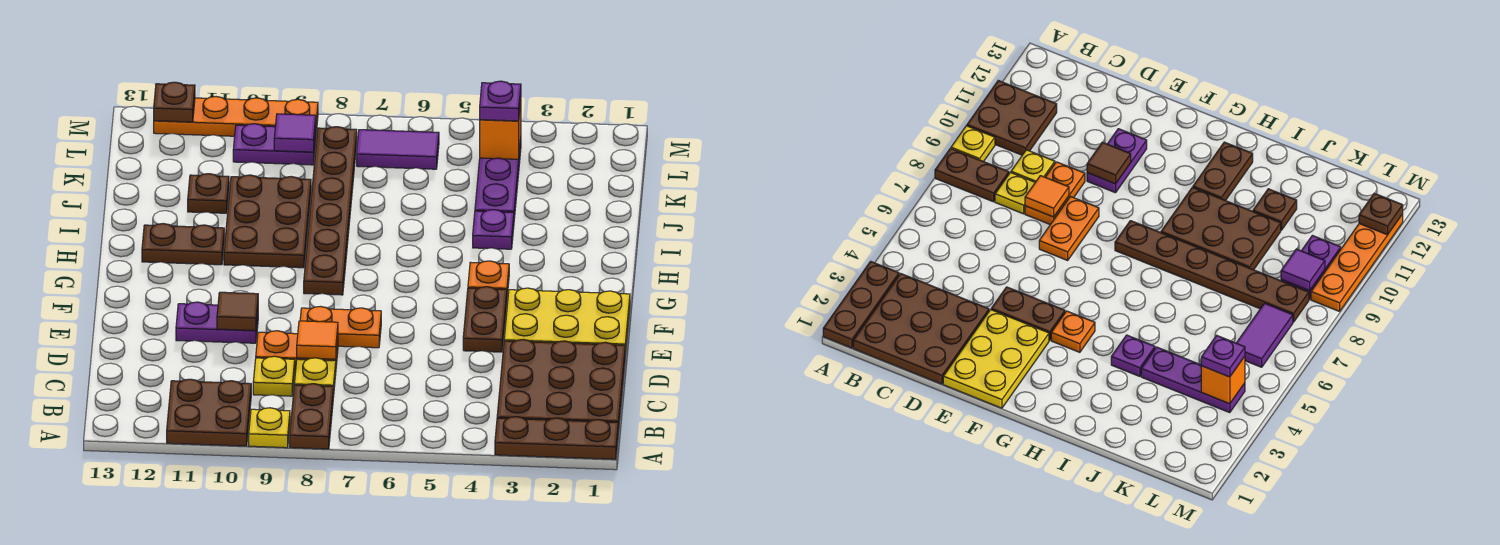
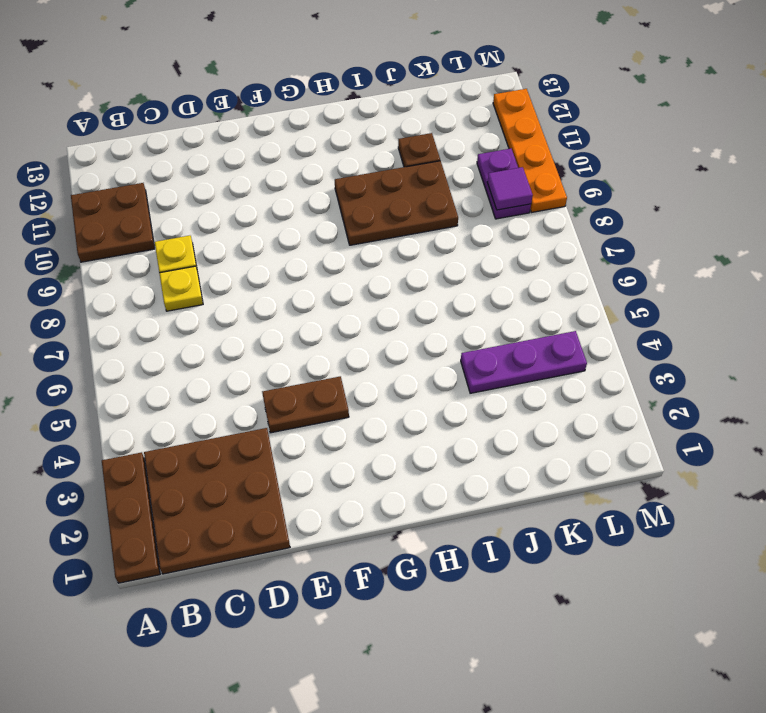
none -> brown 1x2 plate [290,384,333,449]
none -> yellow 1x1 plate [249,408,290,448]
none -> orange 1x2 plate [256,331,338,371]

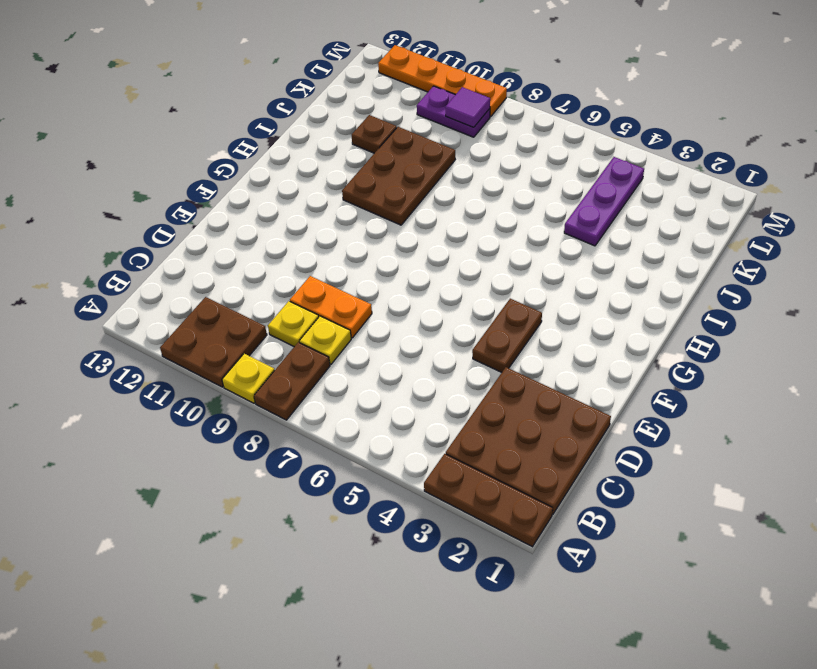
none -> yellow 2x3 plate [504,288,630,355]
none -> orange 1x2 plate [300,306,381,348]
none -> purple 1x2 plate [176,302,258,343]

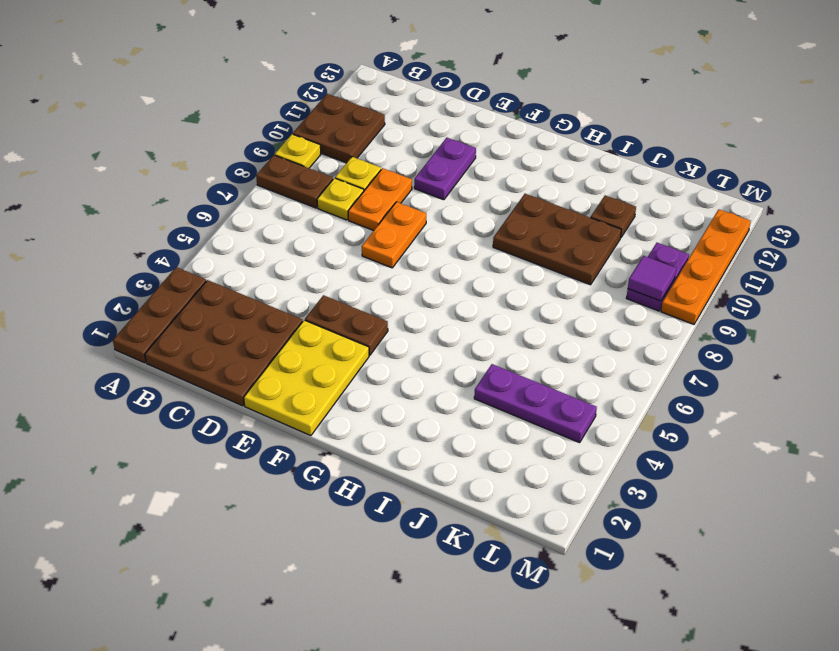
none -> orange 1x1 plate [468,261,509,295]
none -> brown 1x6 plate [304,127,357,295]
none -> brown 1x2 plate [142,224,224,265]

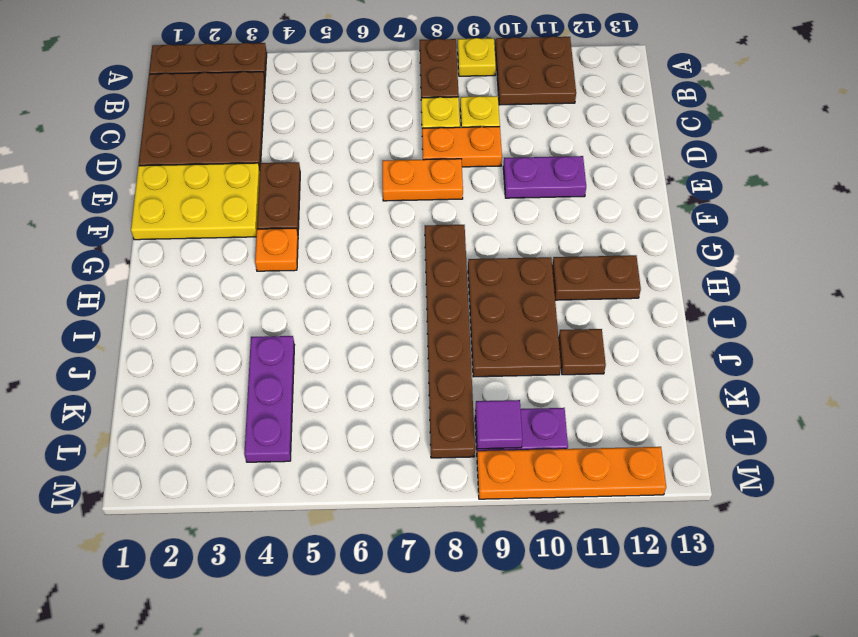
none -> purple 1x1 plate [473,210,514,249]
none -> purple 1x2 tile [357,130,439,169]
none -> orange 1x1 tile [297,321,338,359]

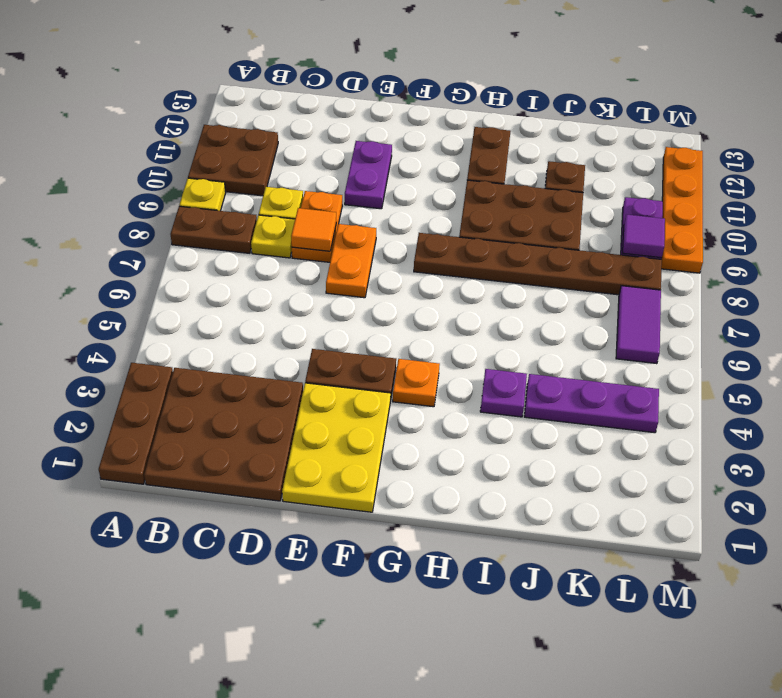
none -> brown 1x1 tile [217,292,258,331]
none -> orange 1x1 brick [480,101,521,159]
none -> brown 1x1 plate [154,82,195,122]

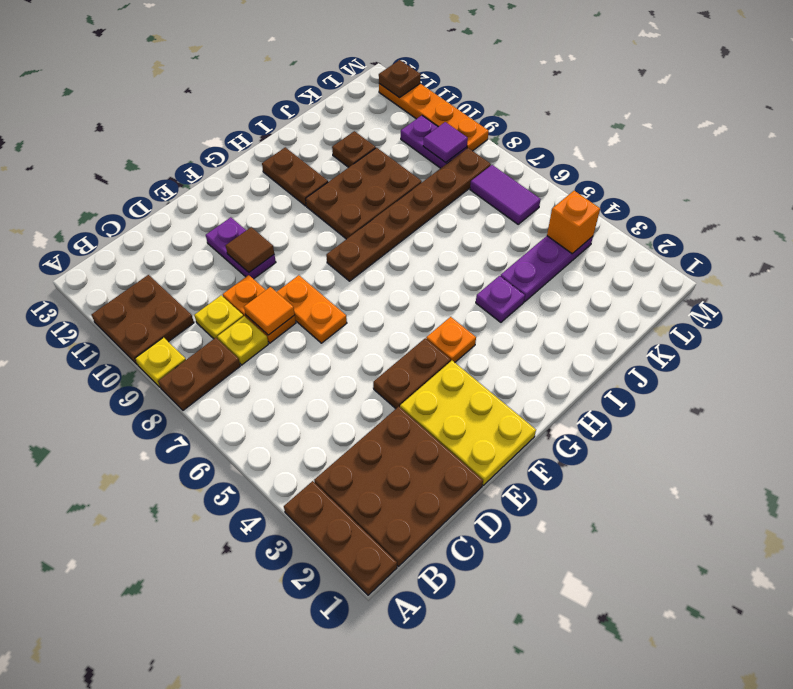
none -> purple 1x1 plate [480,81,521,121]

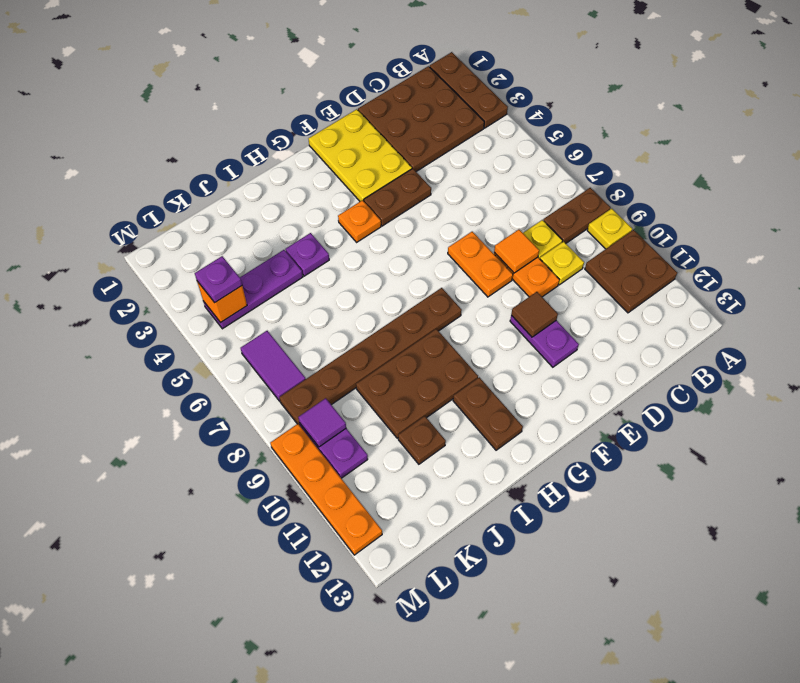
none -> brown 1x1 plate [154,82,195,122]

